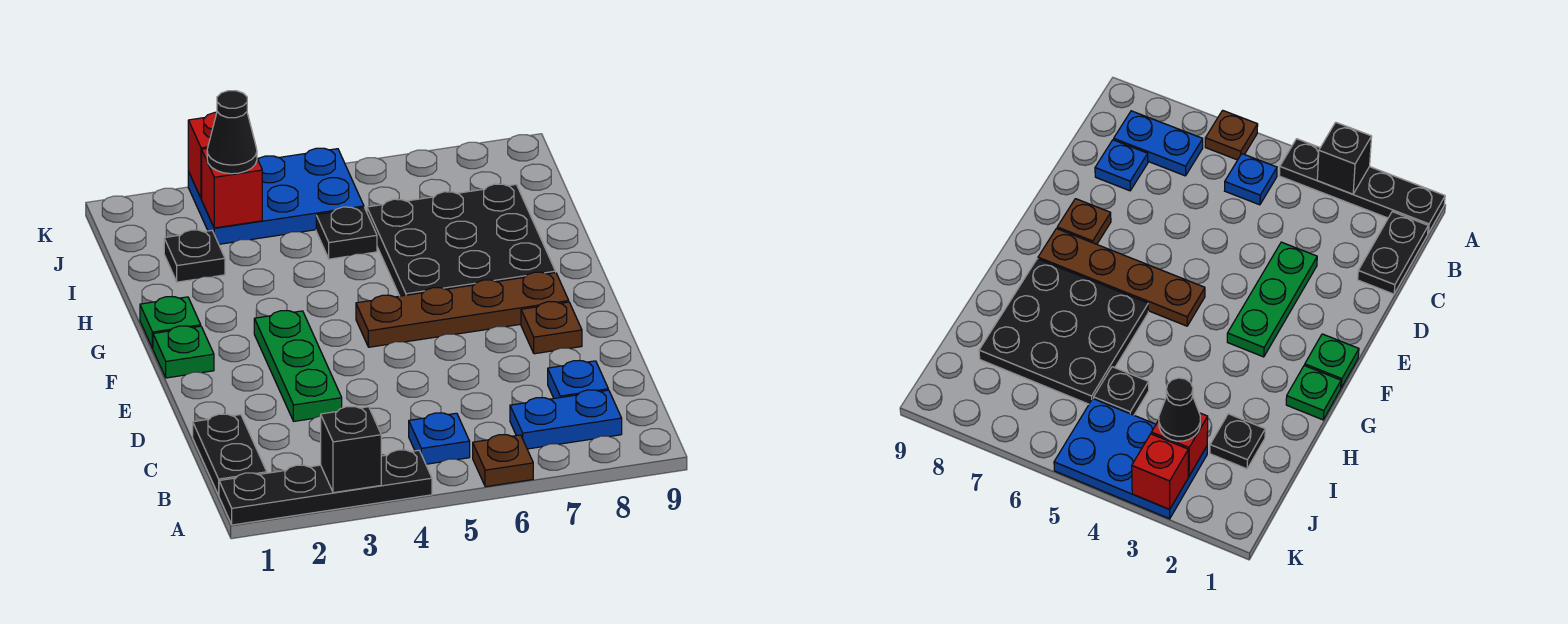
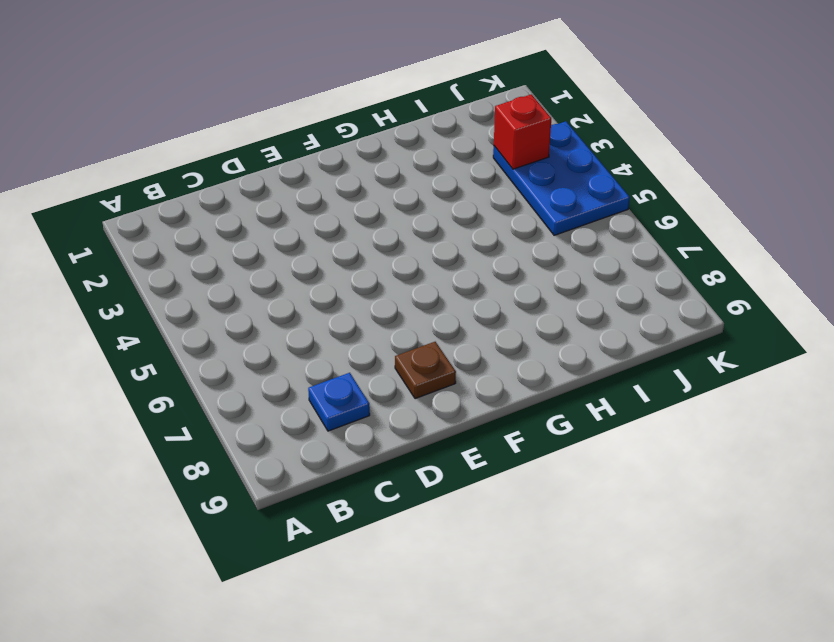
none -> black 1x4 plate [219,450,432,525]
none -> brown 1x1 plate [473,435,533,487]
none -> black 1x2 plate [193,414,267,495]

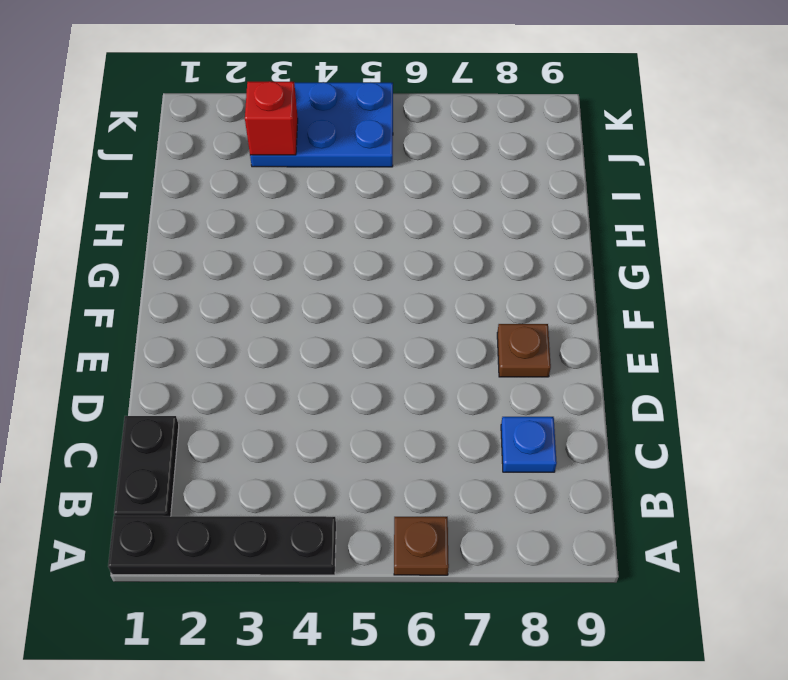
none -> blue 1x1 plate [409,413,470,464]
none -> blue 1x2 plate [510,390,622,449]
none -> green 1x3 plate [254,311,342,421]

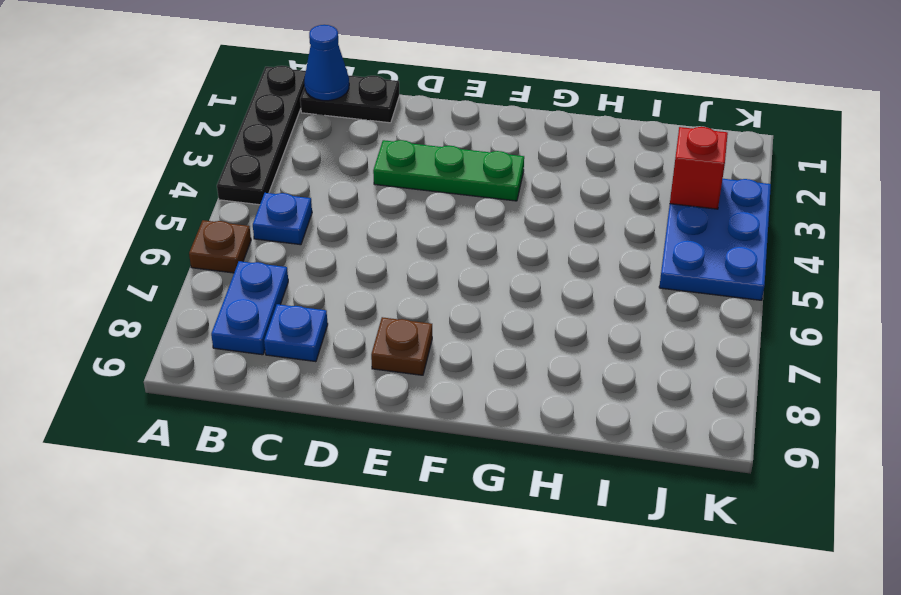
blue 1x1 cone [304,25,349,101] -> none
none -> green 1x1 plate [153,326,214,378]
none -> brown 1x4 plate [356,272,569,347]
none -> green 1x1 plate [140,297,201,348]

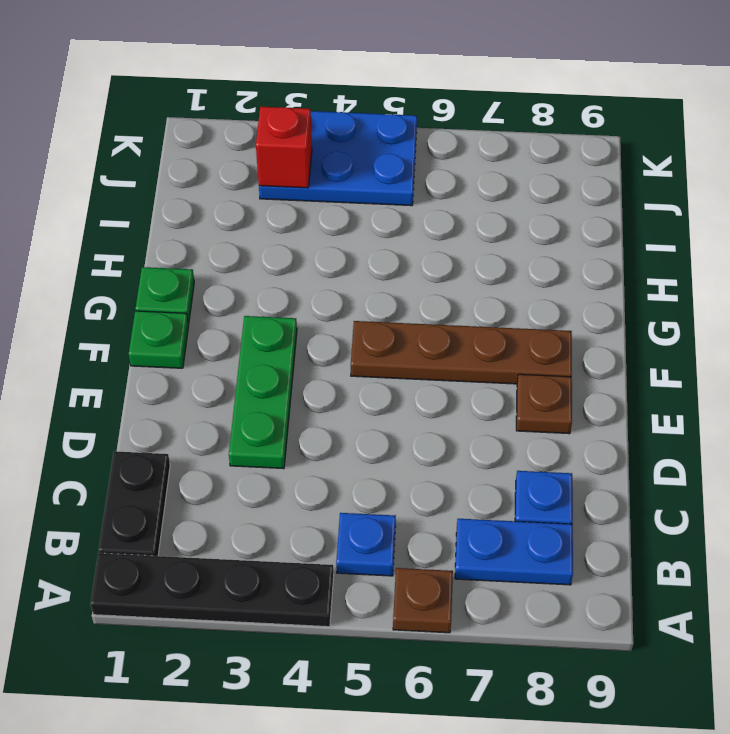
none -> black 3x3 plate [367,184,556,296]
none -> black 1x1 plate [164,230,225,282]
none -> black 1x1 plate [316,207,377,259]

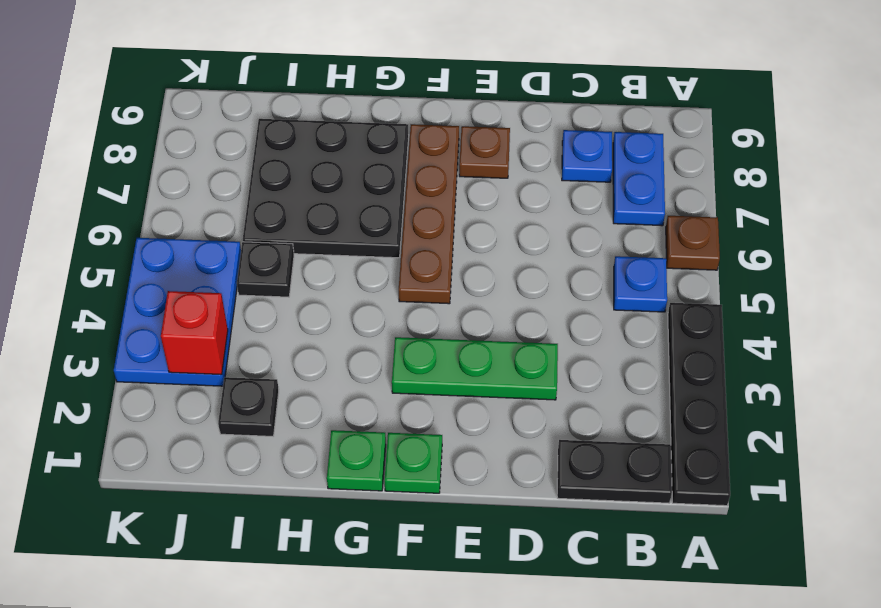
none -> black 1x1 brick [321,407,381,493]
none -> red 1x1 brick [188,112,217,199]
none -> black 1x1 cone [207,91,257,174]

